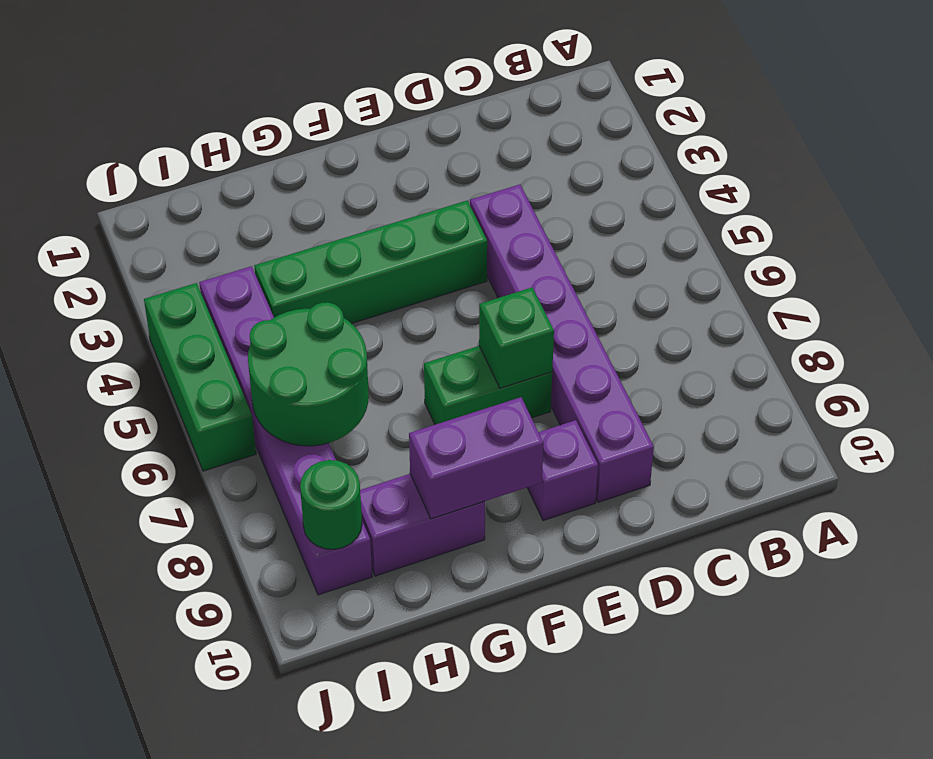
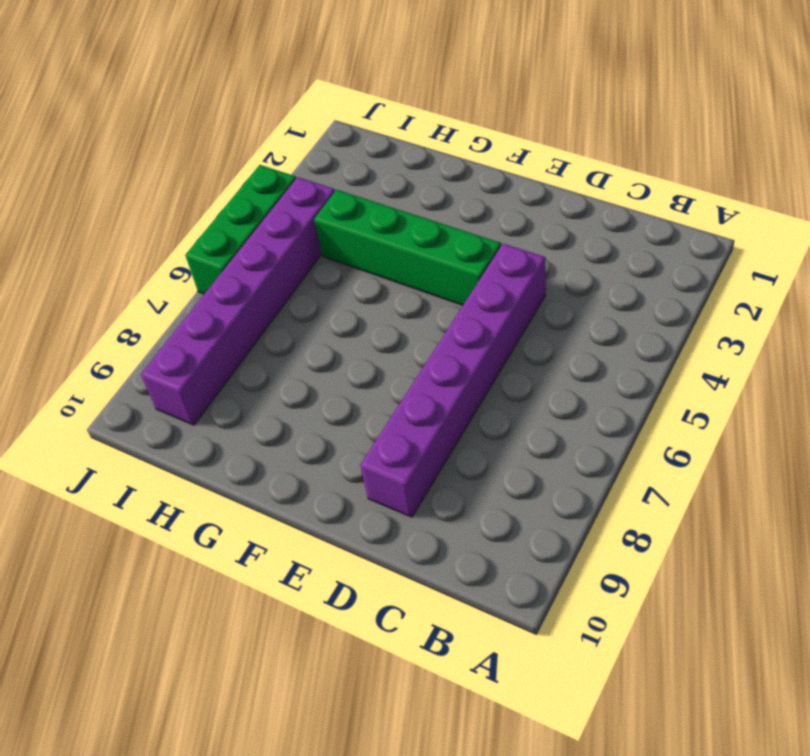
none -> green 1x2 brick [424,346,552,425]
none -> purple 1x1 brick [527,420,598,521]

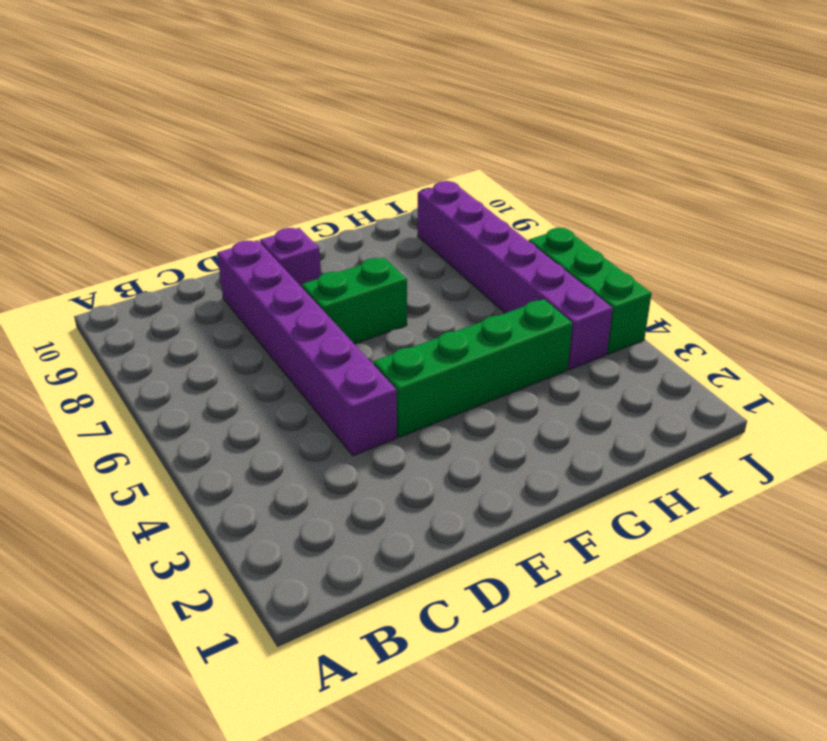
none -> purple 1x2 brick [360,474,485,576]
none -> green 1x1 brick [479,287,554,388]

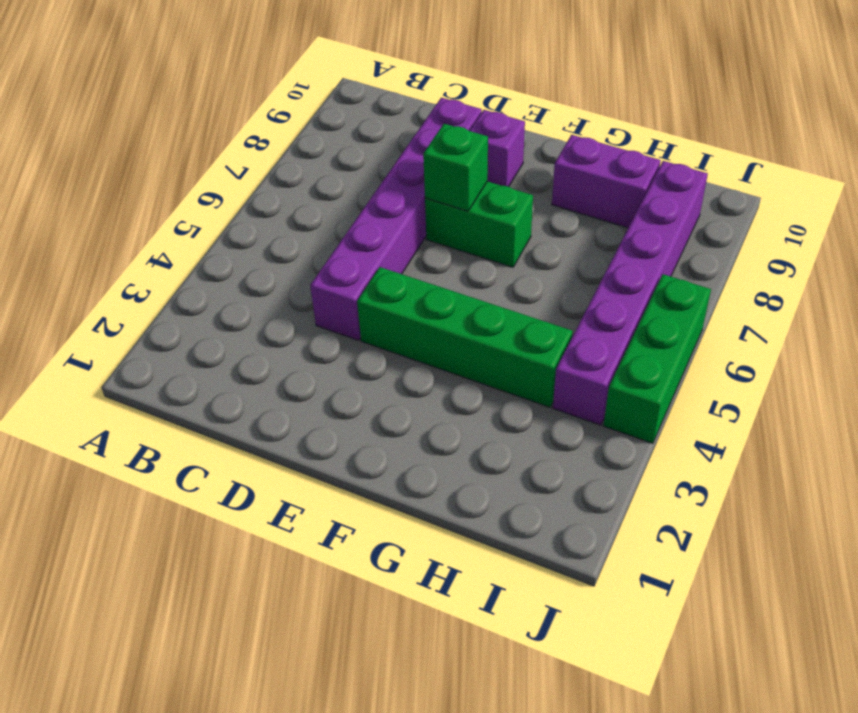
none -> purple 1x2 brick [409,397,543,519]
none -> green 2x2 round brick [248,302,369,446]

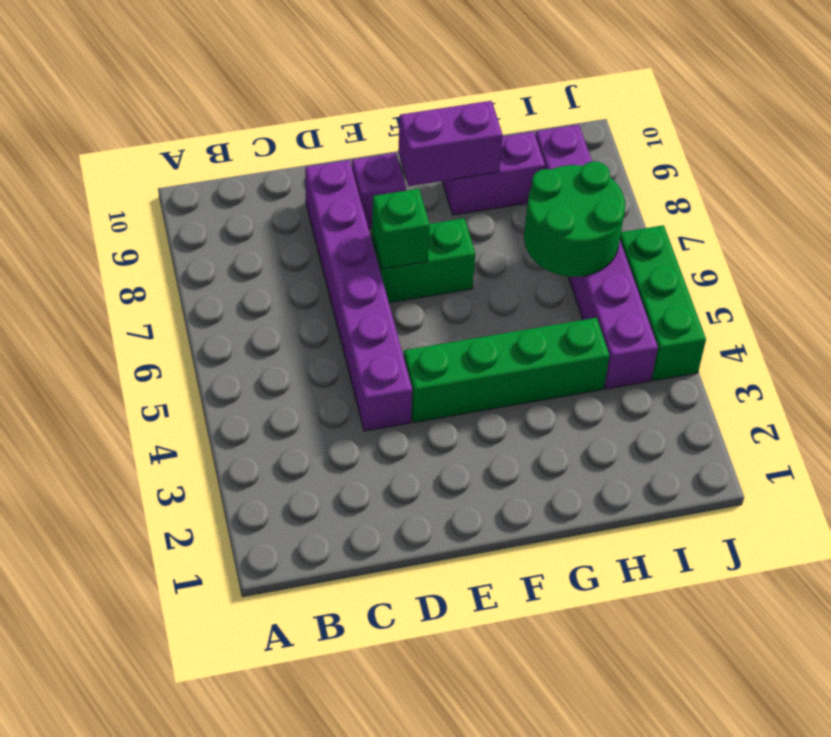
none -> green 1x1 round brick [300,460,362,549]

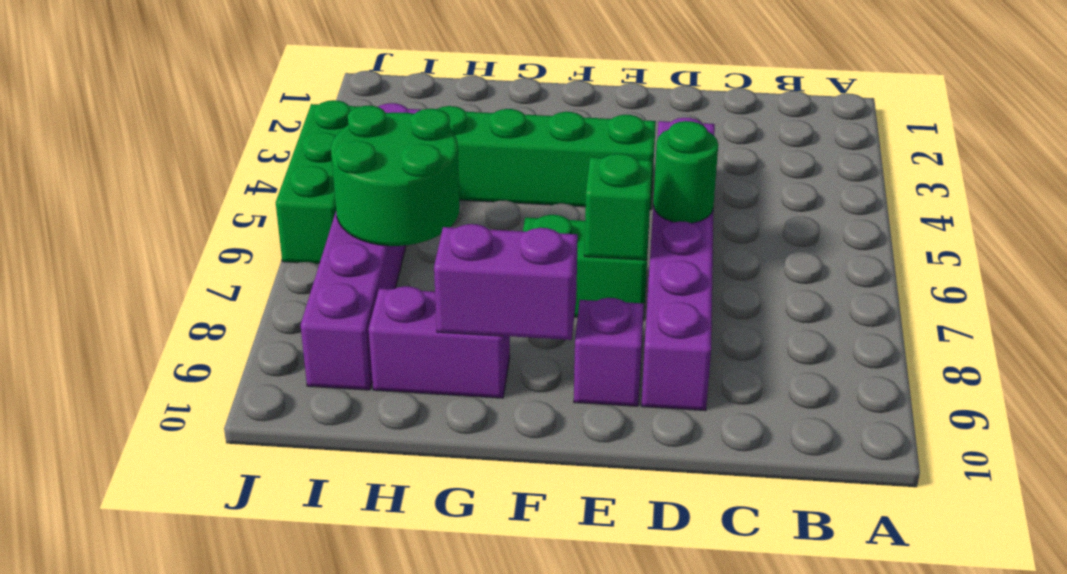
green 1x1 round brick [653,121,718,223] -> green 1x1 round brick moved to [300,460,362,549]

